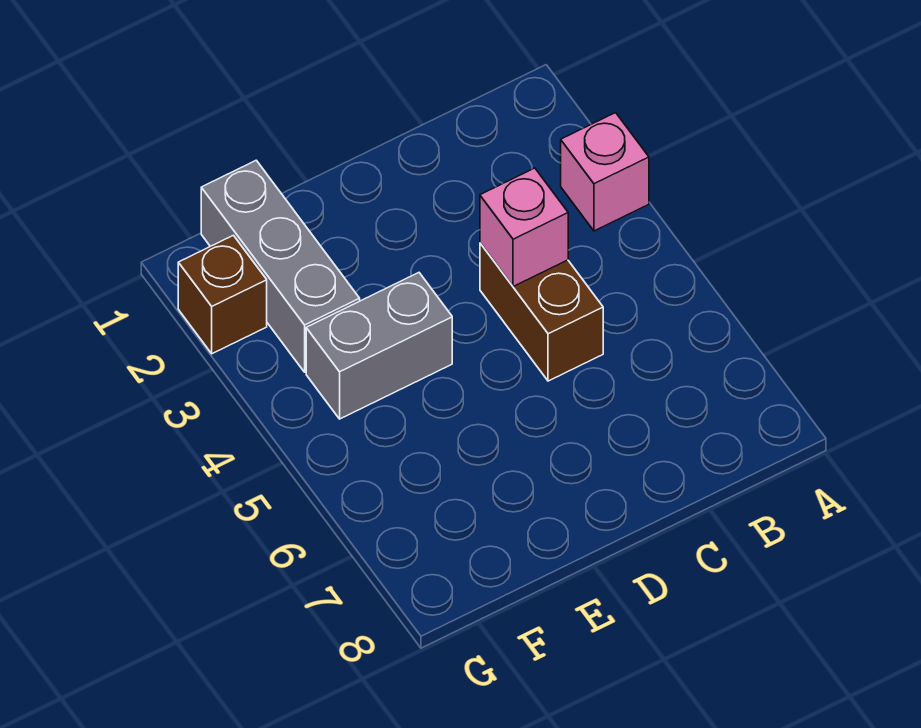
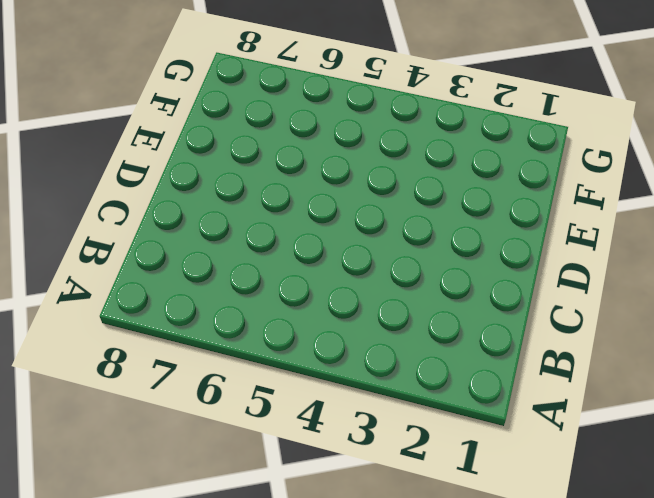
none -> pink 1x1 brick [561,113,649,231]
none -> brown 1x2 brick [480,243,603,381]

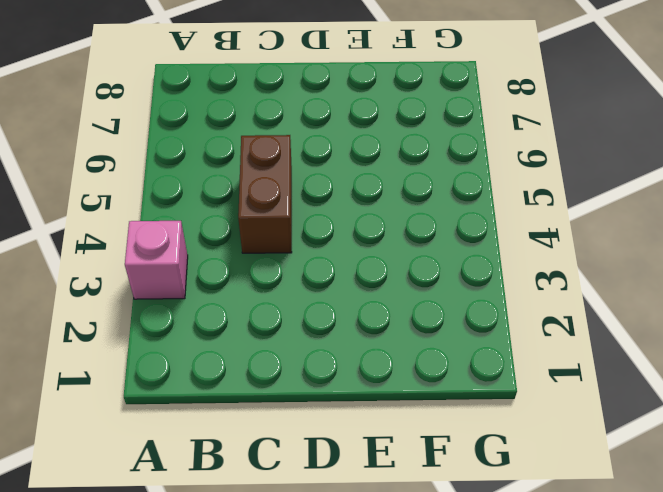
none -> grey 1x2 brick [306,273,452,419]
none -> grey 1x3 brick [201,160,360,372]

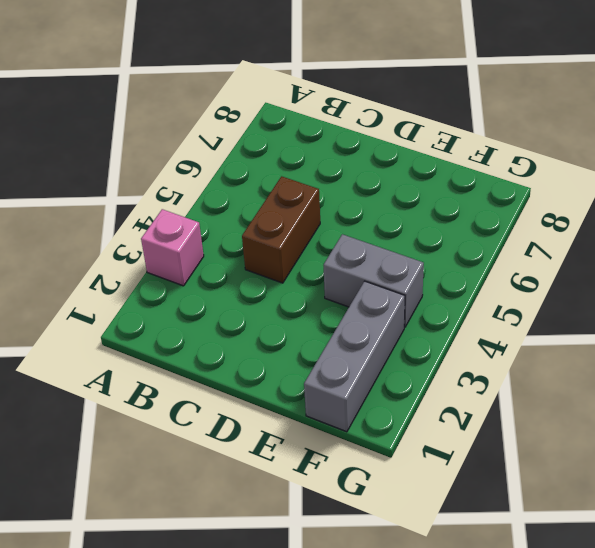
none -> brown 1x1 brick [178,235,267,354]
none -> pink 1x1 brick [480,168,568,287]

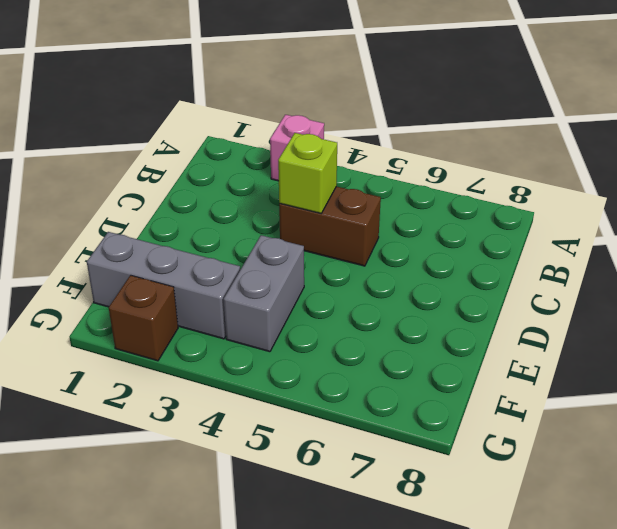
lime 1x1 brick [278,133,337,213] -> pink 1x1 brick [480,168,568,287]

